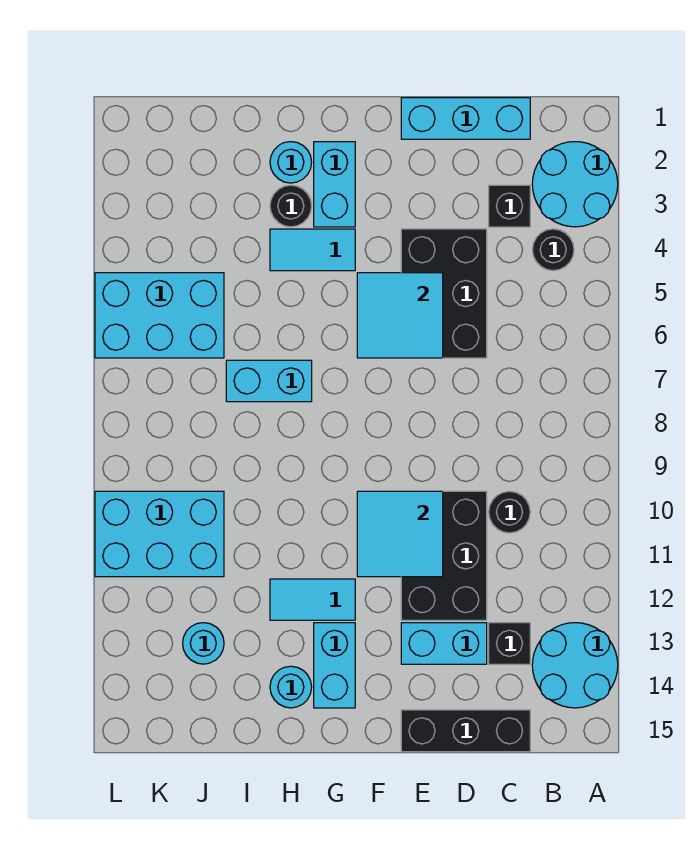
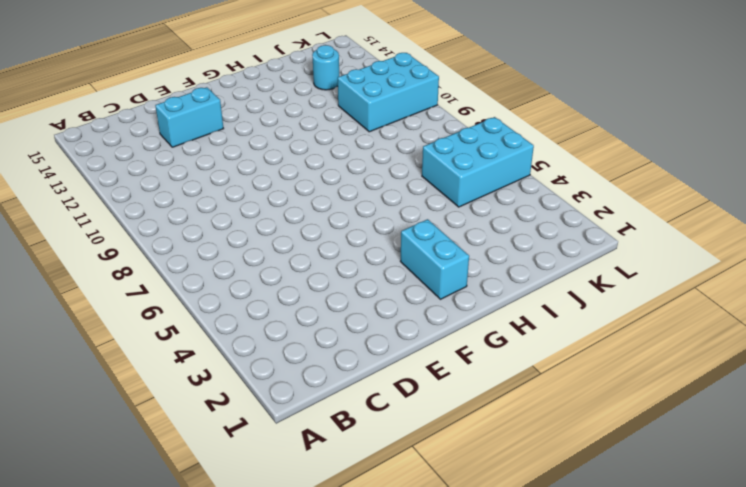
none -> cyan 2x2 round brick [532,142,618,227]
none -> cyan 2x2 round brick [532,623,618,708]
none -> black 1x1 round brick [532,229,574,271]

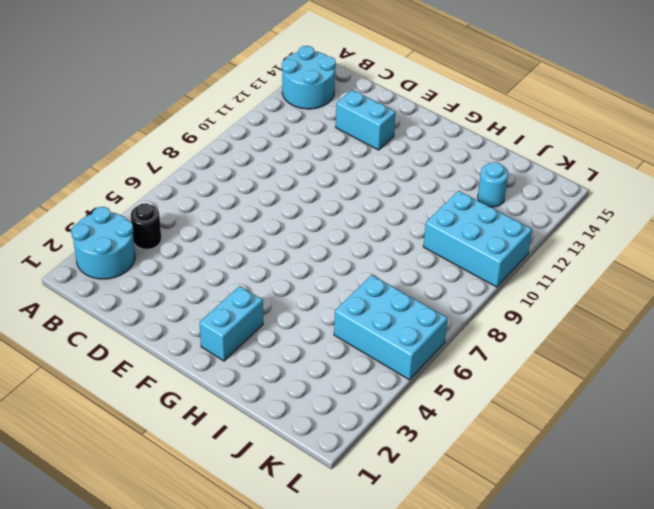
none -> cyan 1x3 brick [401,98,530,139]
none -> black 1x1 brick [489,185,530,227]
none -> black 1x1 round brick [489,491,530,533]

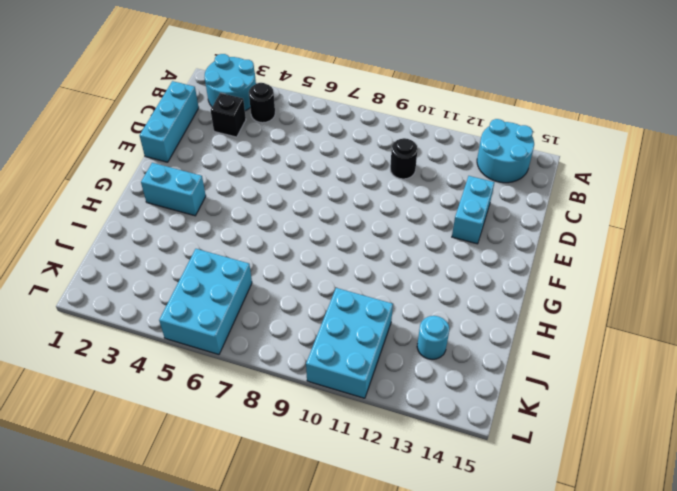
none -> black 1x1 brick [489,623,530,664]
none -> black 1x3 brick [401,710,530,752]
none -> black 2x3 brick [401,229,487,358]

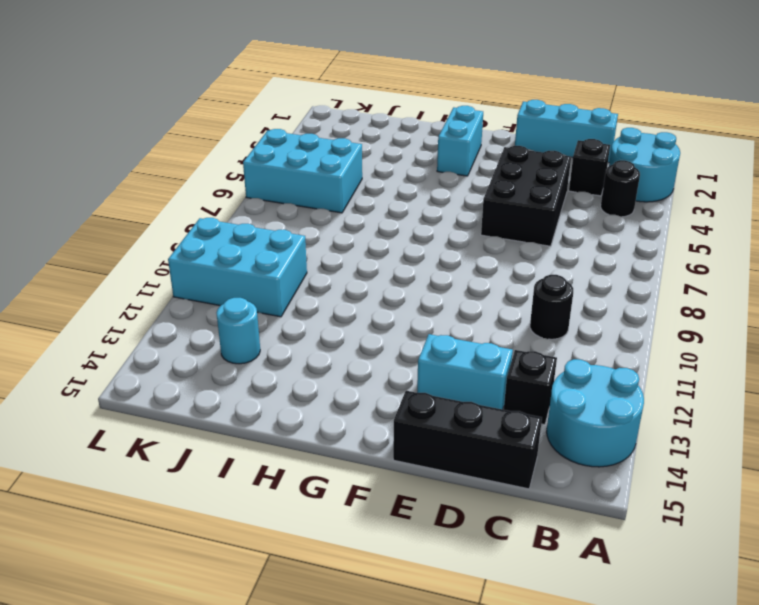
none -> black 2x3 brick [401,491,487,620]
none -> cyan 1x2 tile [270,229,355,271]
none -> cyan 1x2 tile [270,579,355,620]

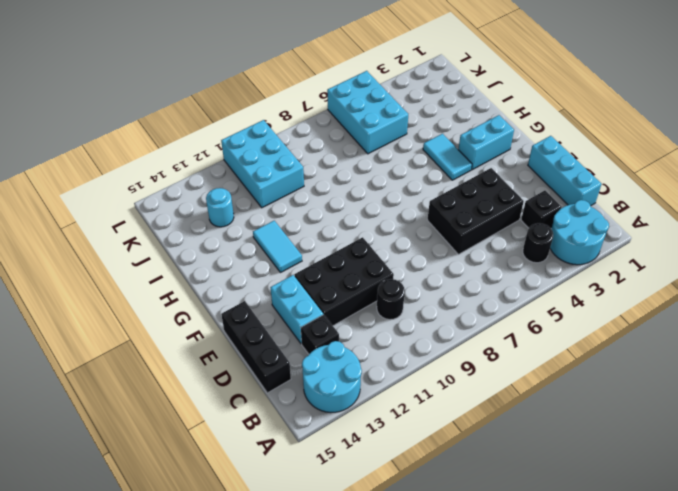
none -> cyan 1x2 brick [314,623,355,708]
none -> cyan 1x1 round brick [270,142,312,183]
none -> black 1x1 round brick [270,185,312,227]

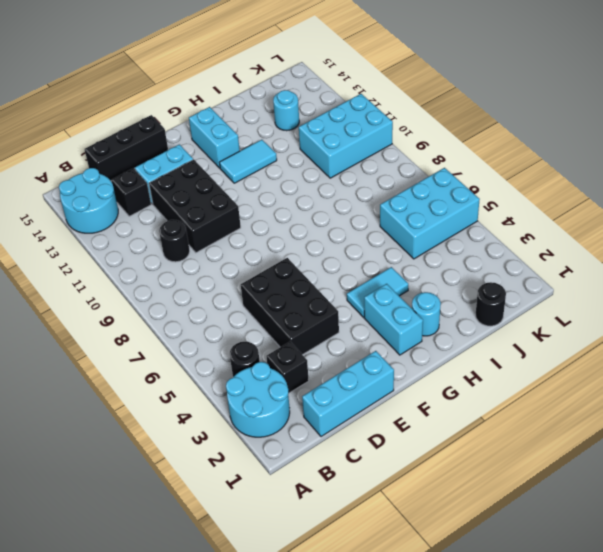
black 1x1 round brick [475,282,506,326] -> black 1x1 round brick moved to [270,185,312,227]
none -> cyan 1x2 brick [226,360,312,402]
none -> cyan 1x1 round brick [270,666,312,708]
none -> cyan 2x2 tile [357,273,443,358]

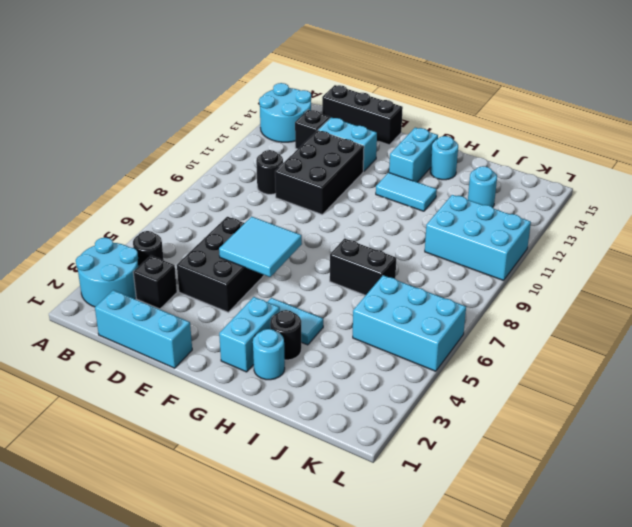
black 1x2 brick [330,238,396,295] -> cyan 1x2 brick [226,360,312,402]
none -> cyan 2x2 tile [357,491,443,577]

